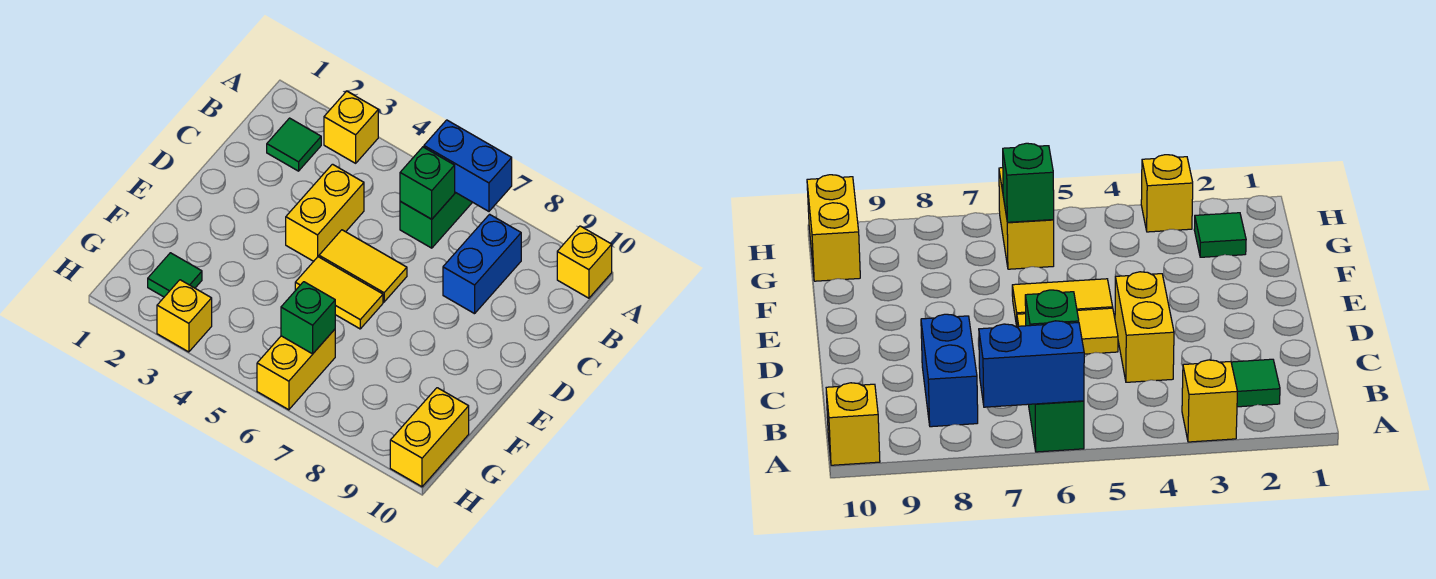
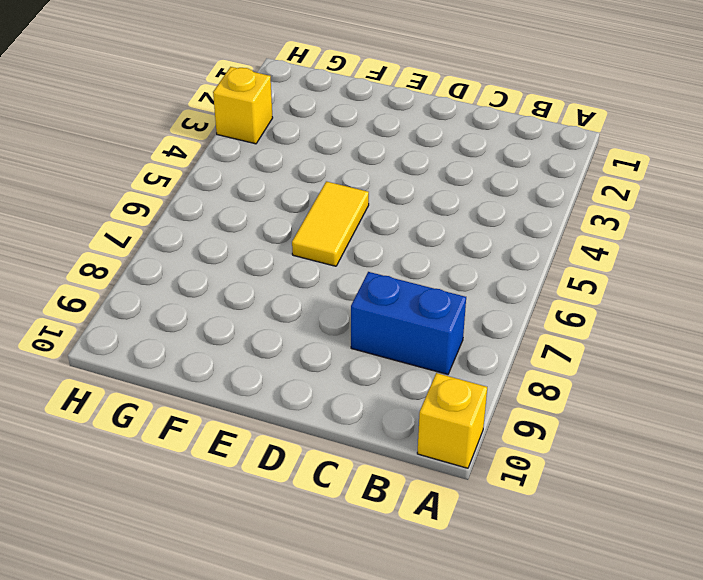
none -> yellow 1x1 brick [324,91,378,163]
none -> green 1x2 brick [400,192,472,248]
none -> green 1x1 tile [267,118,321,171]

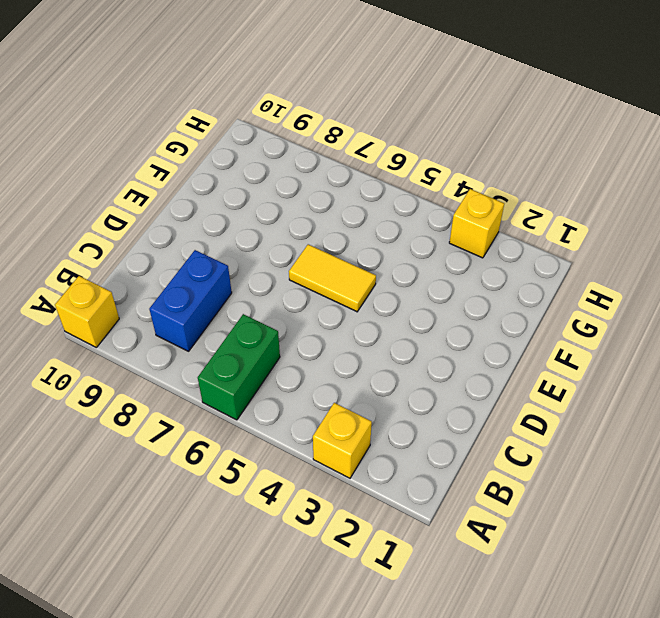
none -> green 1x1 tile [267,118,321,171]
none -> yellow 1x2 brick [286,164,364,261]
none -> yellow 1x2 tile [319,230,407,302]

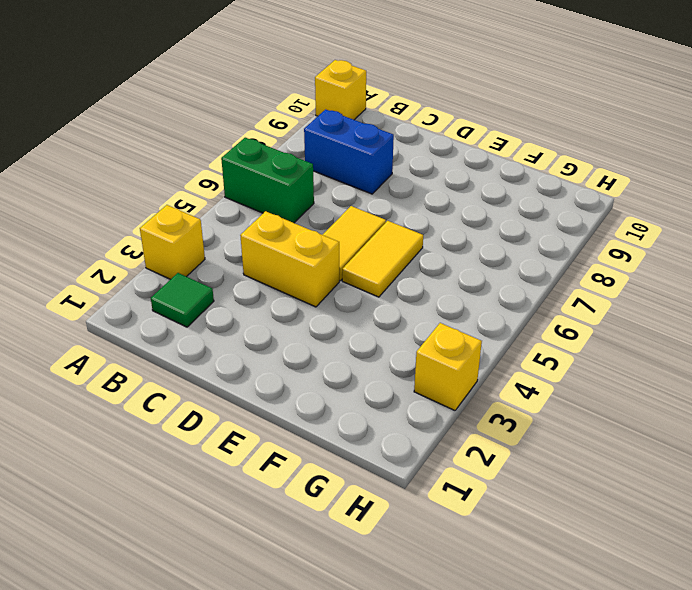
none -> green 1x1 tile [148,253,202,297]
none -> yellow 1x2 brick [257,329,335,410]
none -> yellow 1x2 brick [390,388,469,487]

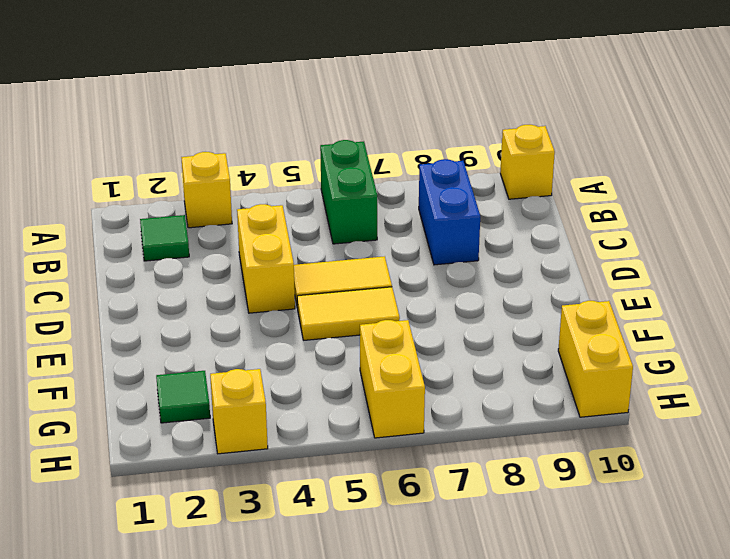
none -> blue 1x2 brick [424,120,512,211]
none -> green 1x1 brick [400,147,455,219]
none -> green 1x1 brick [281,282,335,354]

